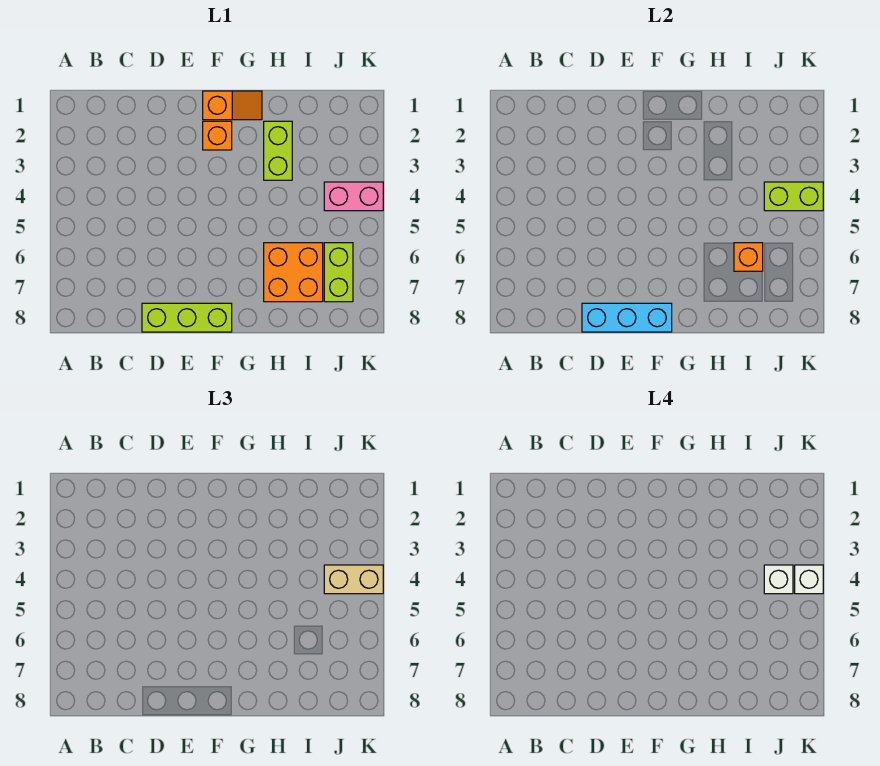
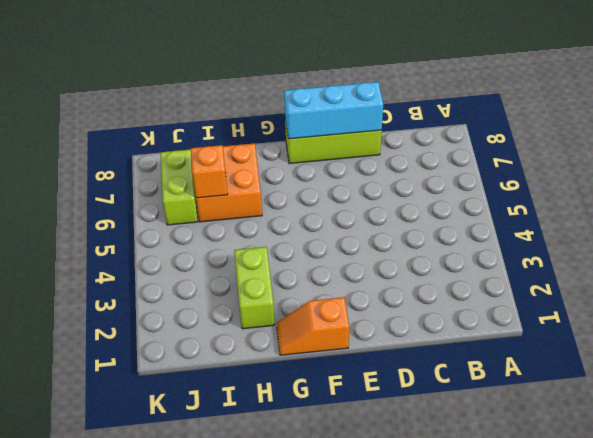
none -> orange 1x1 brick [203,121,232,150]
none -> pink 1x2 brick [324,182,383,211]
none -> lime 1x2 brick [764,182,823,211]

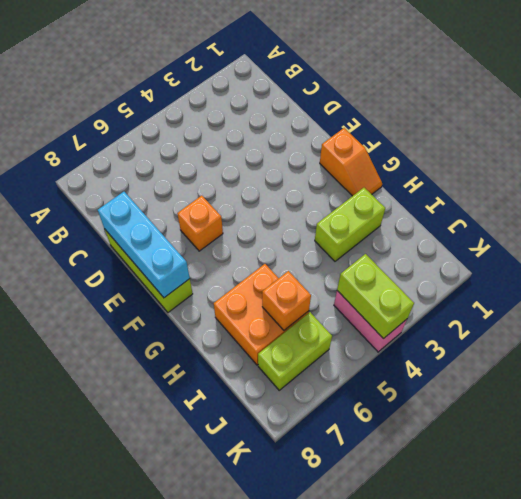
orange 1x1 brick [177,196,223,251] -> orange 1x1 brick moved to [203,121,232,150]
none -> tan 1x2 brick [324,565,383,594]
none -> white 1x1 brick [764,565,793,594]
none -> white 1x1 brick [795,565,823,594]

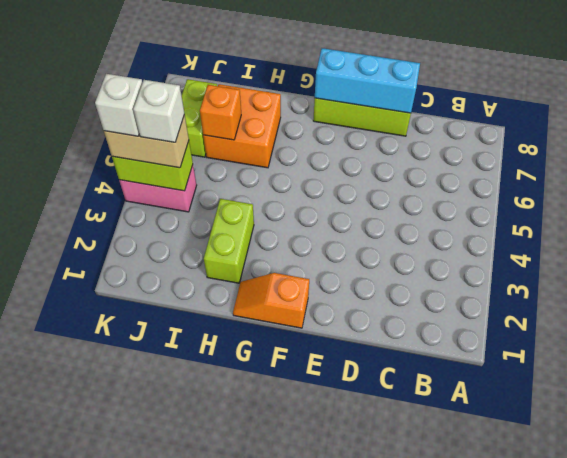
none -> orange 1x1 brick [203,121,232,150]

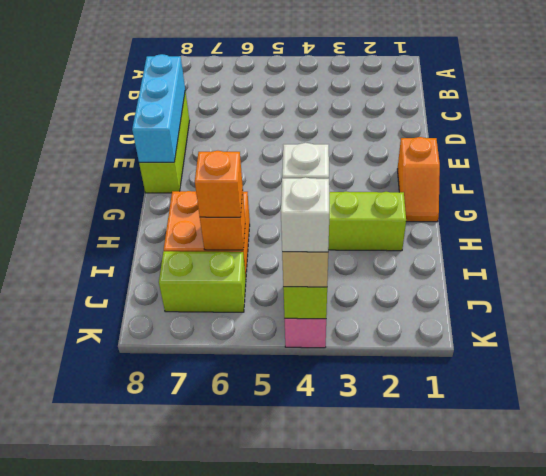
orange 1x1 brick [195,151,243,217] -> orange 1x1 brick moved to [203,121,232,150]

